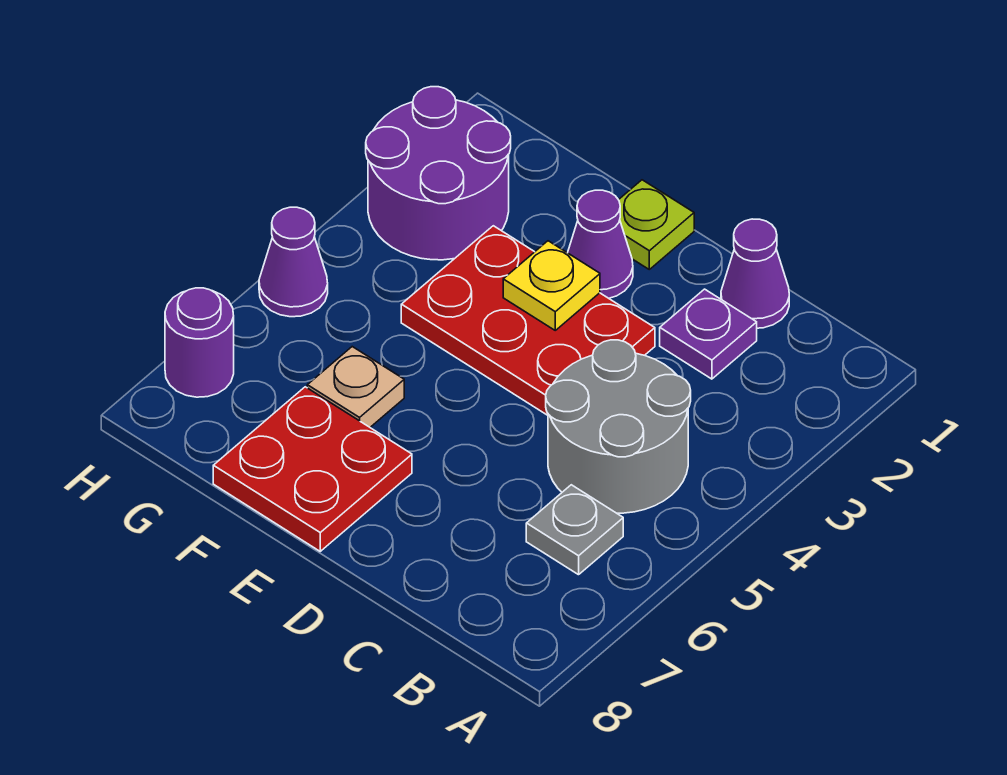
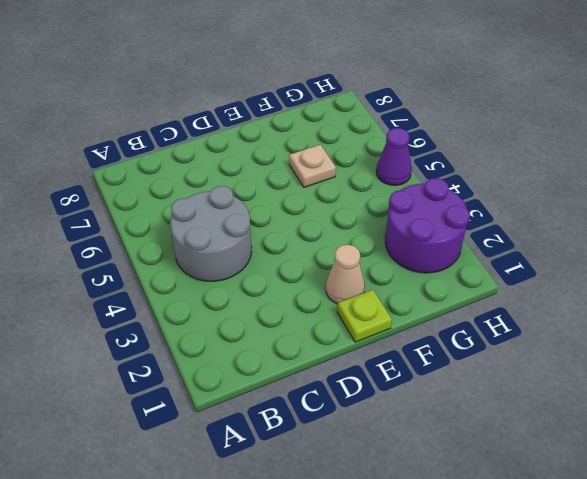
tan 1x1 cone [326,245,365,304] -> purple 1x1 cone [568,190,633,298]
none -> grey 1x1 plate [526,485,623,575]
none -> purple 1x1 cone [721,219,789,328]
none -> purple 1x1 plate [660,289,757,379]

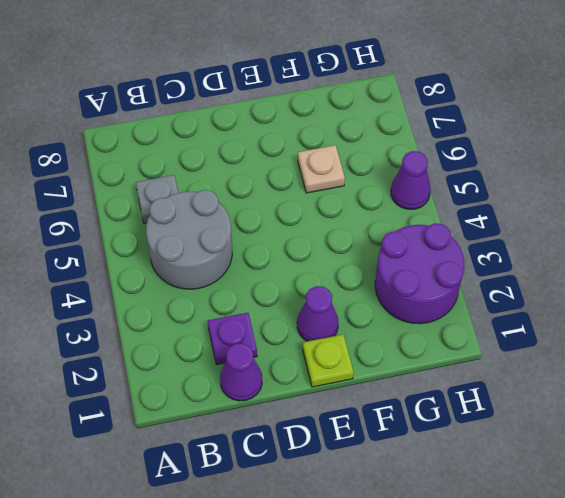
none -> red 2x3 plate [401,226,655,415]
none -> red 2x2 plate [213,387,412,551]
none -> purple 1x1 round brick [165,288,234,397]

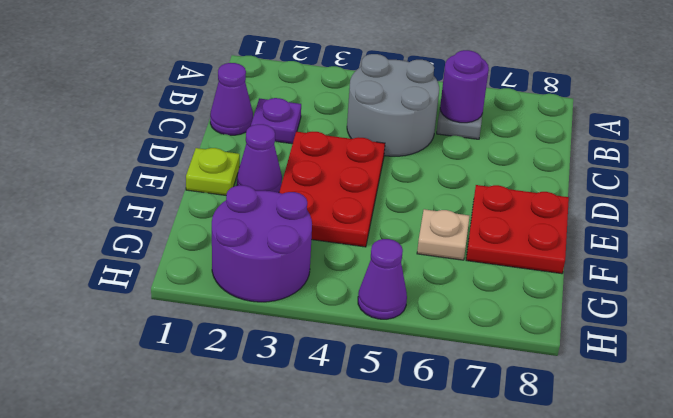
purple 1x1 round brick [440,50,489,123] -> purple 1x1 round brick moved to [165,288,234,397]
none -> yellow 1x1 plate [503,241,600,330]

